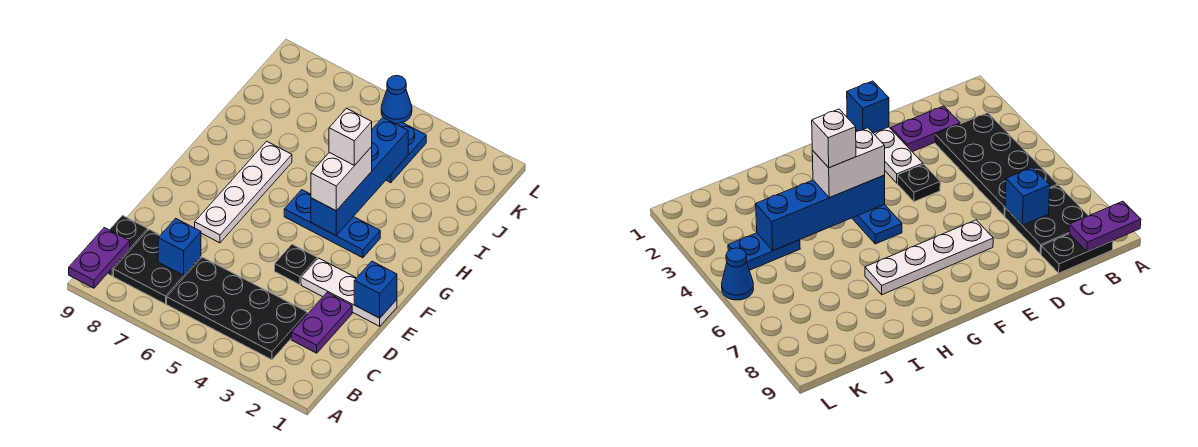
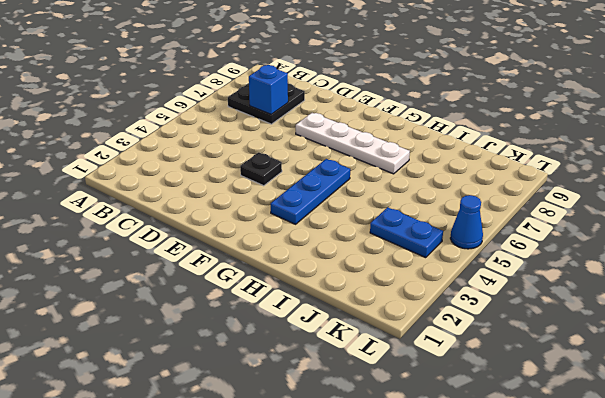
none -> black 2x4 plate [167,257,308,360]
none -> black 1x2 plate [107,216,148,276]
none -> purple 1x2 plate [291,293,352,353]

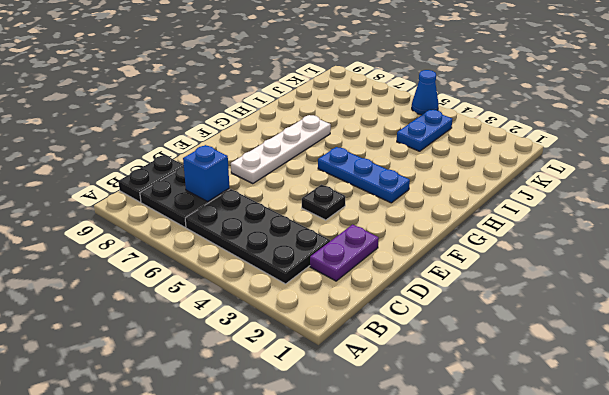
none -> white 1x3 plate [301,258,397,326]
none -> purple 1x2 plate [69,228,130,288]
none -> blue 1x1 brick [354,261,397,318]

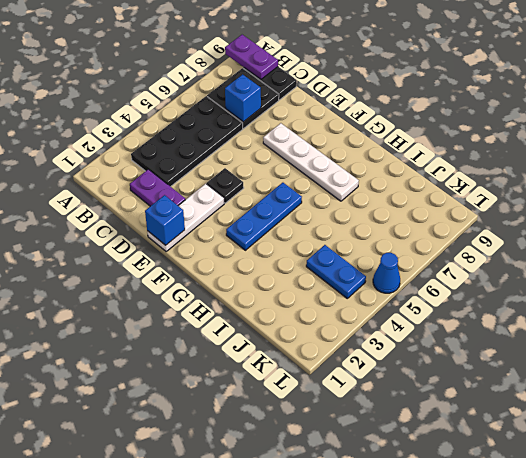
none -> blue 1x4 brick [311,118,408,235]
none -> white 1x2 brick [311,147,372,211]
none -> white 1x1 brick [329,108,372,166]

